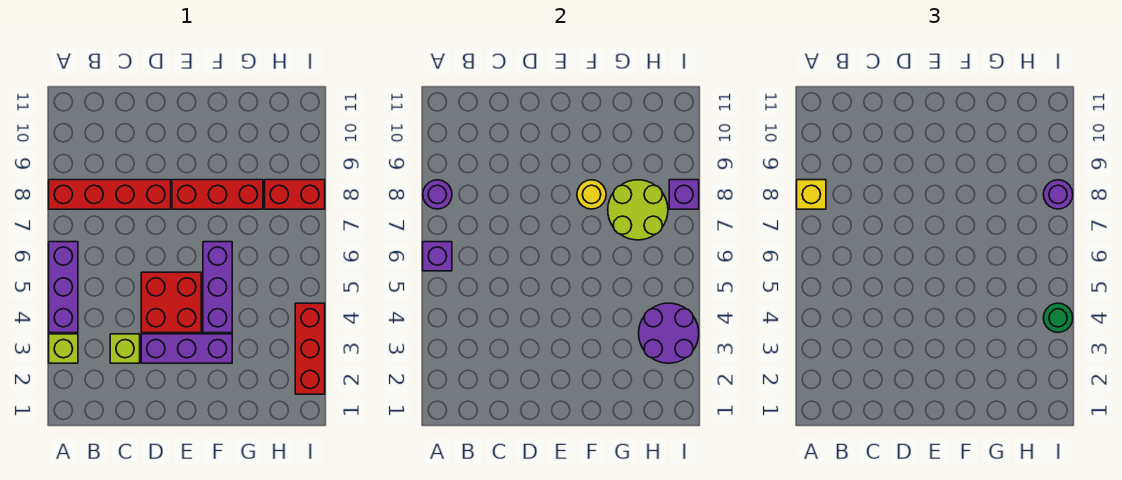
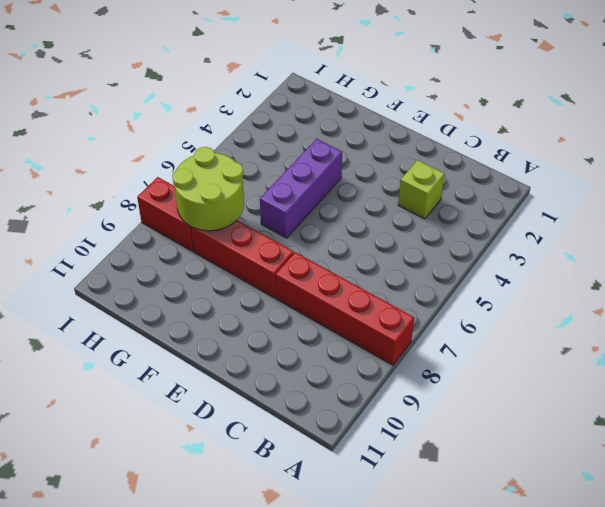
none -> lime 1x1 brick [49,334,78,363]
none -> purple 1x3 brick [49,242,78,333]
none -> purple 1x3 brick [141,334,232,363]

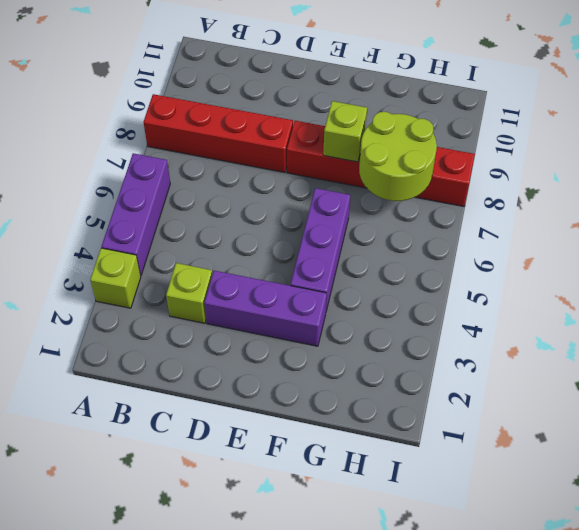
lime 1x1 brick [323,101,367,162] -> yellow 1x1 round brick [577,180,606,209]
none -> red 2x2 brick [141,272,201,333]
none -> red 1x3 brick [295,303,325,394]
none -> purple 1x1 brick [423,242,452,271]

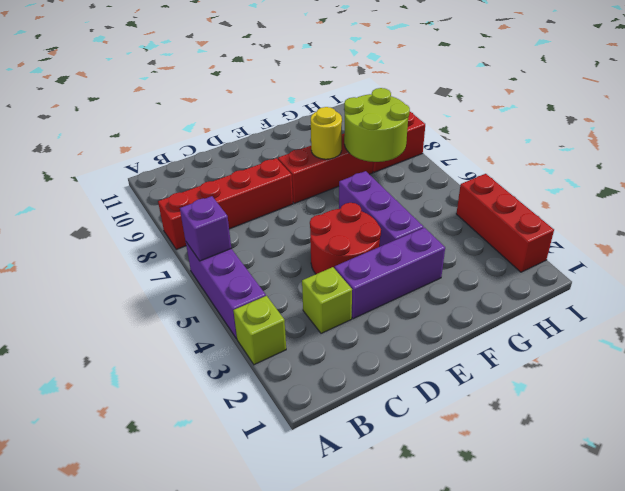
red 2x2 round brick [310,203,381,274] -> red 2x2 brick [141,272,201,333]
none -> purple 1x1 round brick [423,180,452,209]
none -> purple 2x2 round brick [639,303,699,363]
none -> purple 1x1 brick [669,180,699,209]

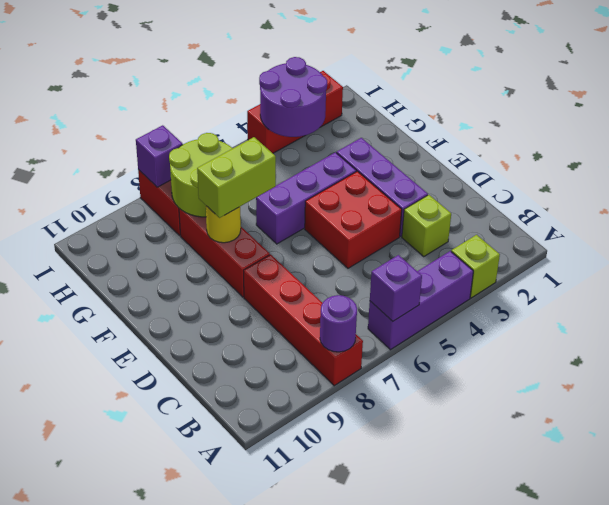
lime 1x2 brick [197,137,276,218] -> none
none -> yellow 1x1 brick [797,180,826,209]
none -> green 1x1 round brick [1044,303,1073,332]
none -> purple 1x1 round brick [1043,180,1073,209]

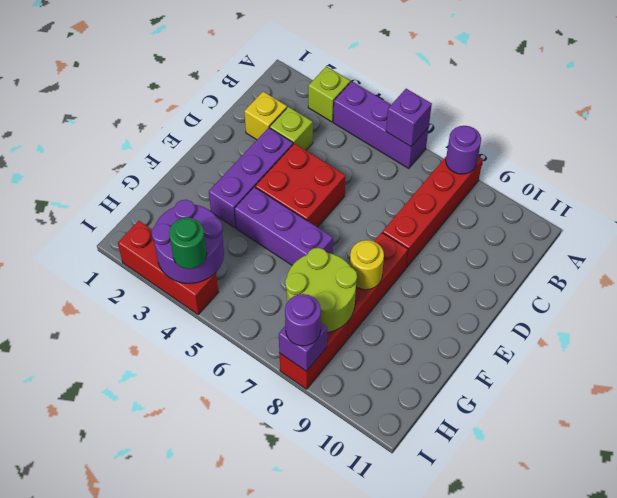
yellow 1x1 brick [244,92,287,140] -> yellow 1x1 brick moved to [797,180,826,209]

